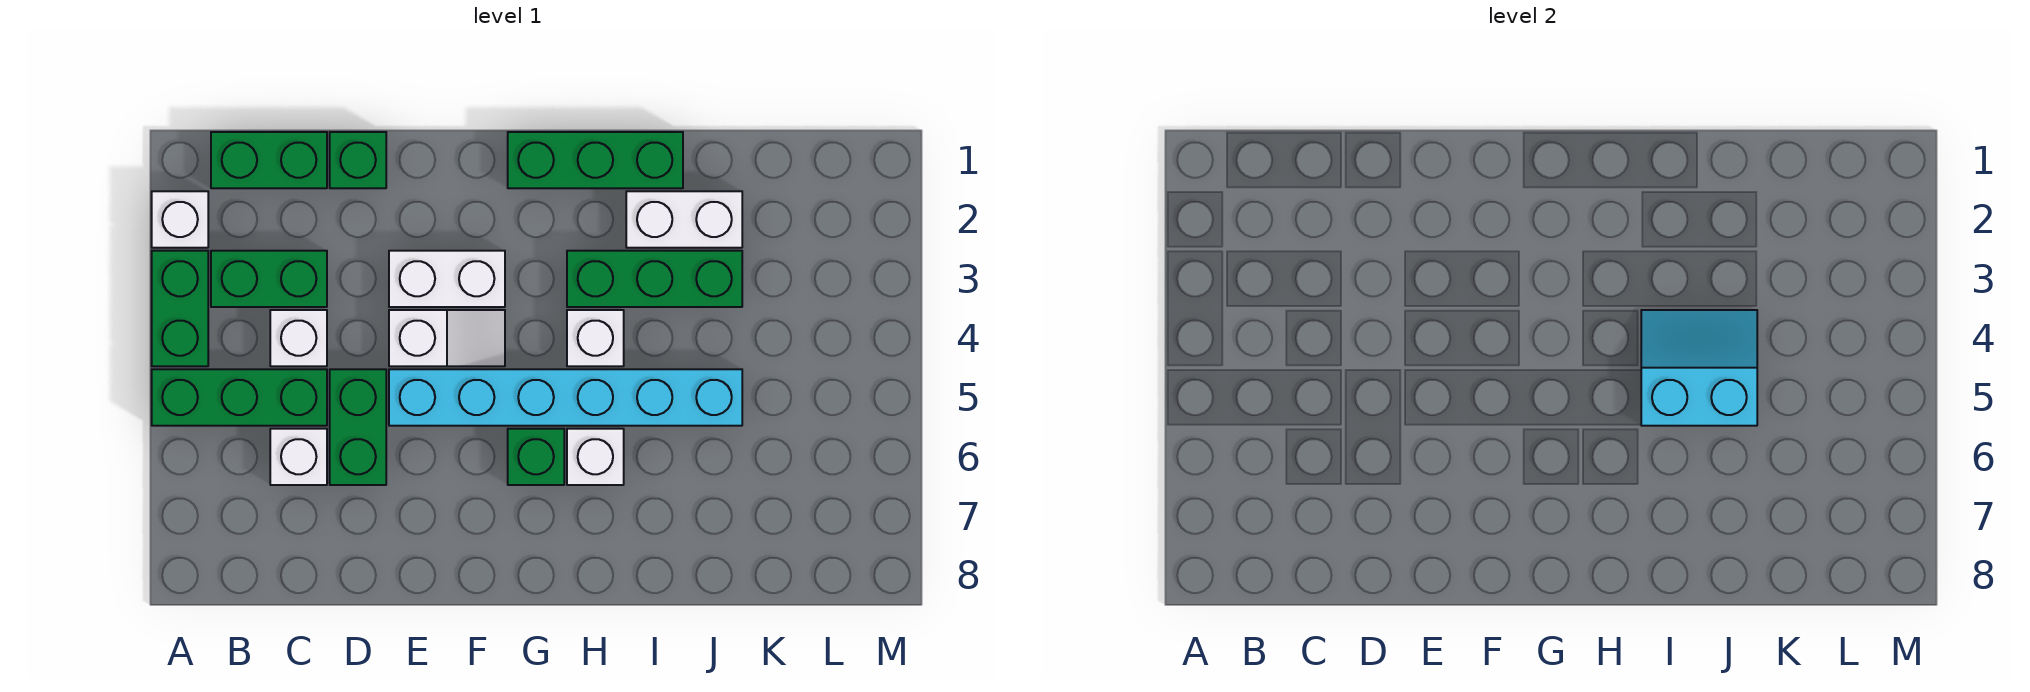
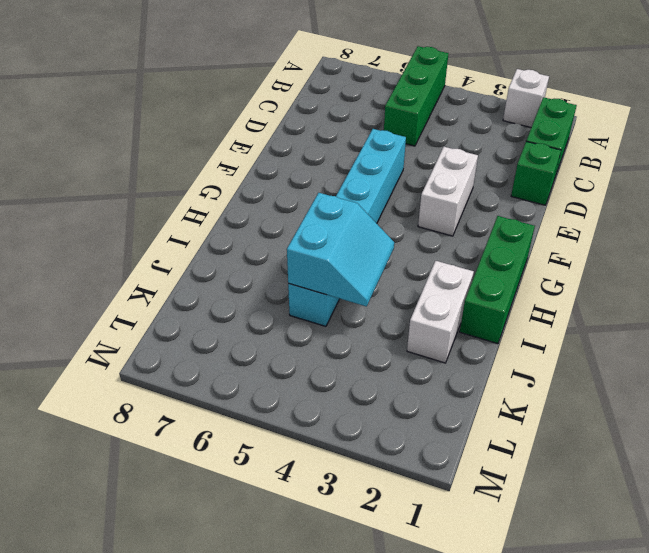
none -> green 1x2 brick [152,251,208,366]
none -> green 1x2 brick [211,251,327,307]
none -> white 1x1 brick [270,310,327,366]

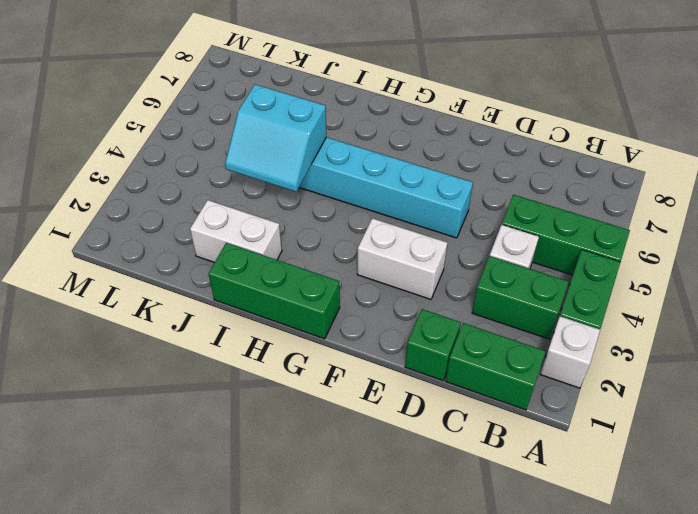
none -> white 1x1 brick [270,429,327,485]
none -> green 1x2 brick [330,369,386,485]
none -> white 1x2 slope [389,310,505,366]

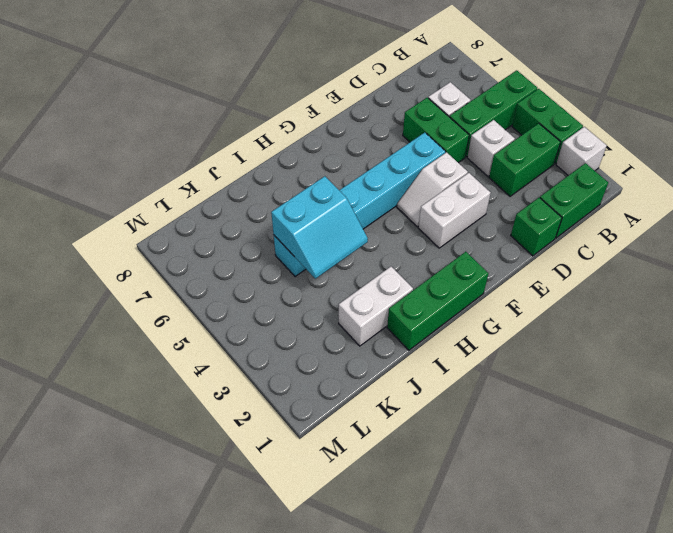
none -> green 1x1 brick [508,429,564,485]
none -> green 1x3 brick [567,251,742,307]
none -> white 1x1 brick [567,310,624,366]

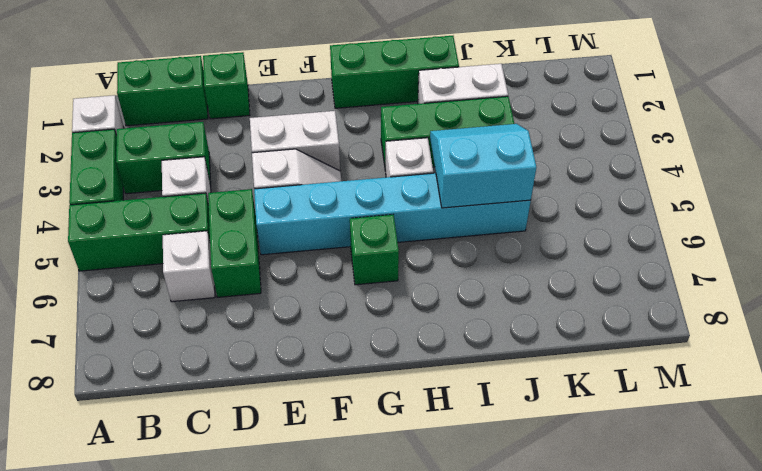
none -> white 1x1 brick [567,429,624,485]

